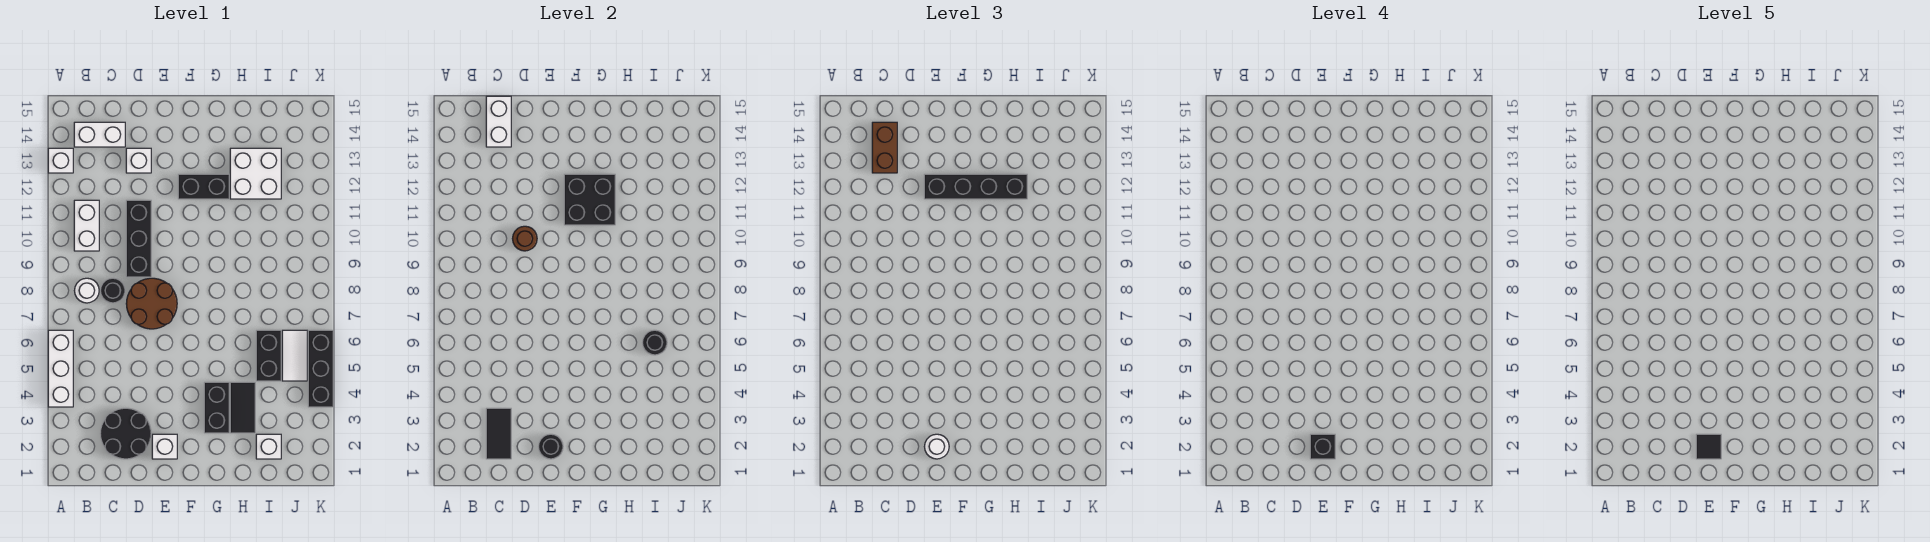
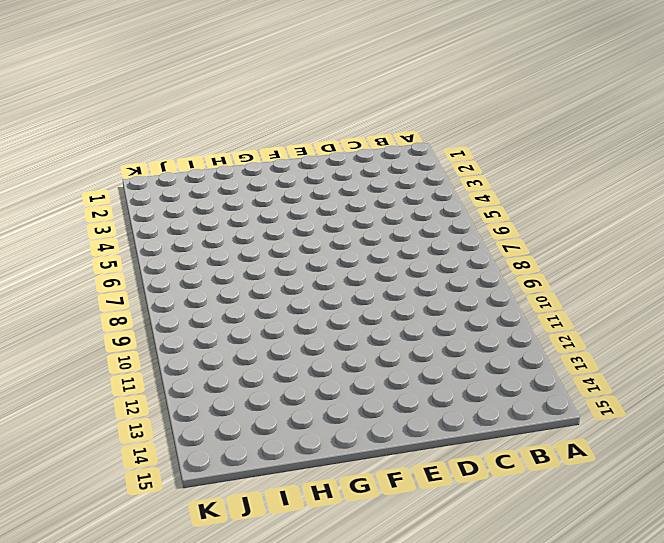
none -> white 1x3 brick [48,330,73,407]
none -> white 1x1 brick [48,148,73,173]
none -> white 1x1 round brick [74,278,99,303]
none -> white 1x2 brick [74,200,99,251]

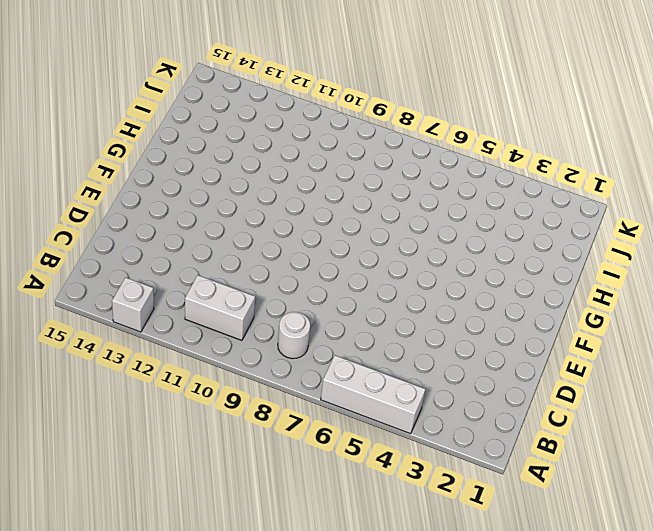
none -> white 1x2 brick [74,122,125,147]
none -> black 2x2 round brick [100,408,151,459]
none -> black 1x1 round brick [100,278,125,303]
none -> brown 2x2 round brick [126,278,177,329]

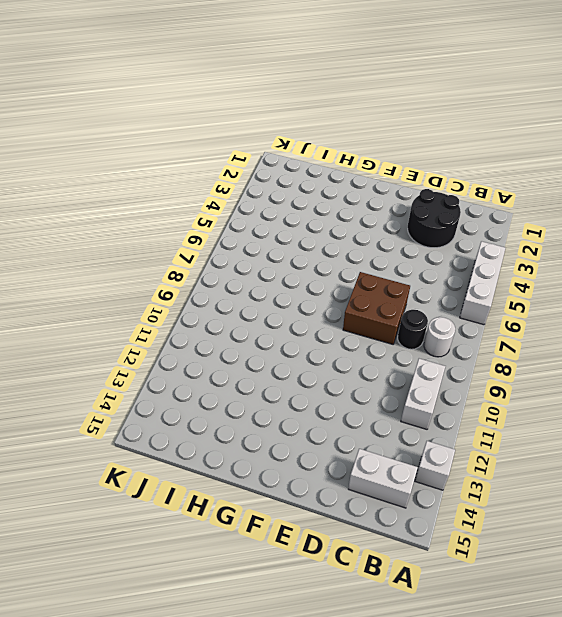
brown 2x2 brick [343,272,410,344] -> brown 2x2 round brick [126,278,177,329]
none -> black 1x3 brick [126,200,151,277]
none -> white 1x1 brick [126,148,151,173]
none -> white 1x1 brick [152,434,177,459]
none -> black 1x2 brick [178,174,229,199]

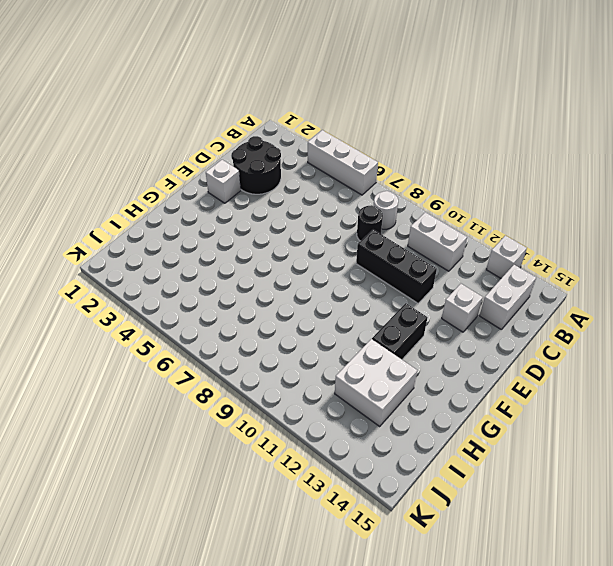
none -> brown 2x2 round brick [126,278,177,329]
none -> black 1x2 brick [204,382,229,433]
none -> black 1x2 tile [230,382,255,433]
none -> white 1x1 brick [256,434,281,459]

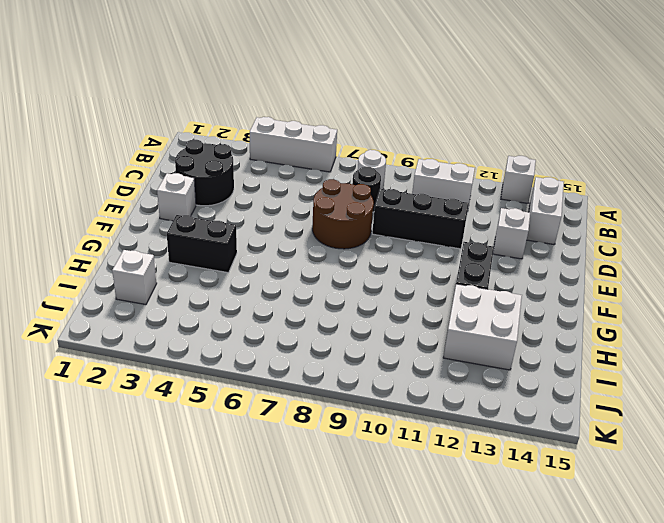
none -> black 1x2 tile [230,382,255,433]
none -> black 1x2 brick [256,330,281,381]
none -> white 1x2 tile [282,330,307,381]
none -> black 1x3 brick [308,330,333,407]

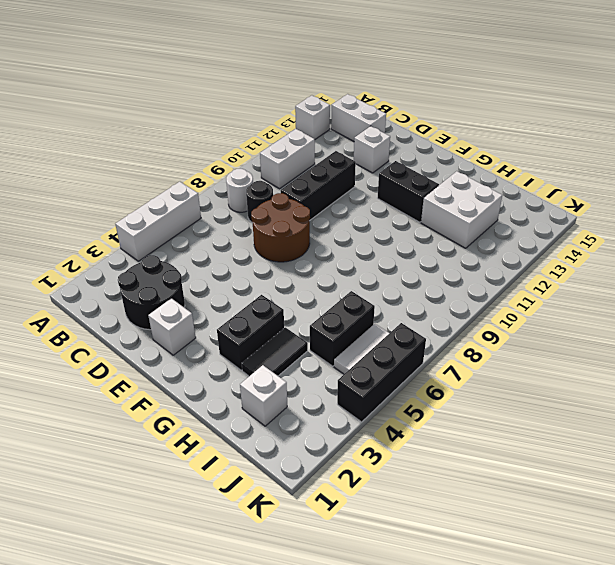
none -> black 1x2 tile [486,408,511,459]
none -> white 1x2 brick [486,96,511,147]
none -> brown 1x1 round brick [512,226,537,251]
none -> black 1x1 round brick [538,434,563,459]

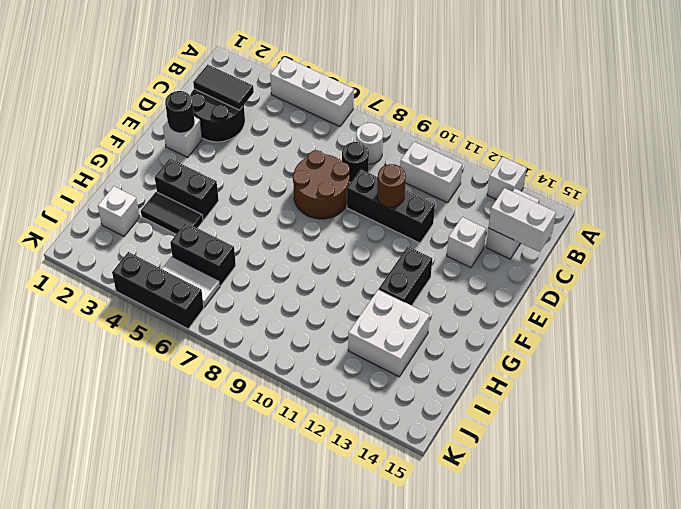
none -> black 2x2 brick [564,174,615,225]
none -> black 1x1 round brick [642,330,667,355]
none -> brown 1x2 brick [872,122,897,173]
none -> white 1x1 round brick [924,434,949,459]

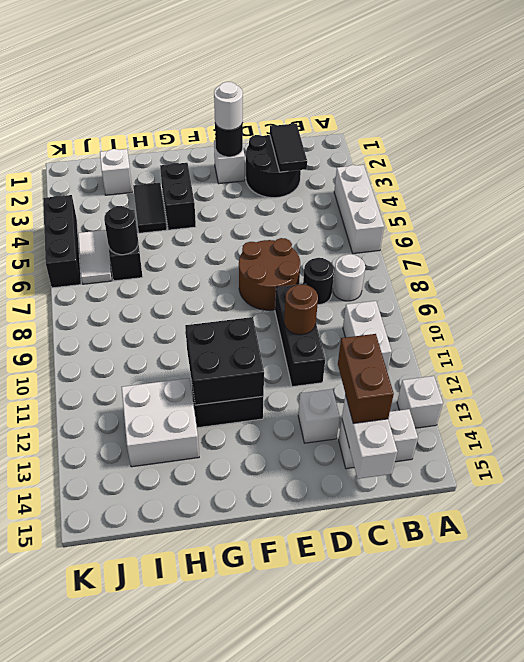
none -> black 1x4 brick [924,174,1027,199]
none -> black 1x1 brick [1310,434,1335,459]
none -> black 1x1 tile [1696,434,1721,459]

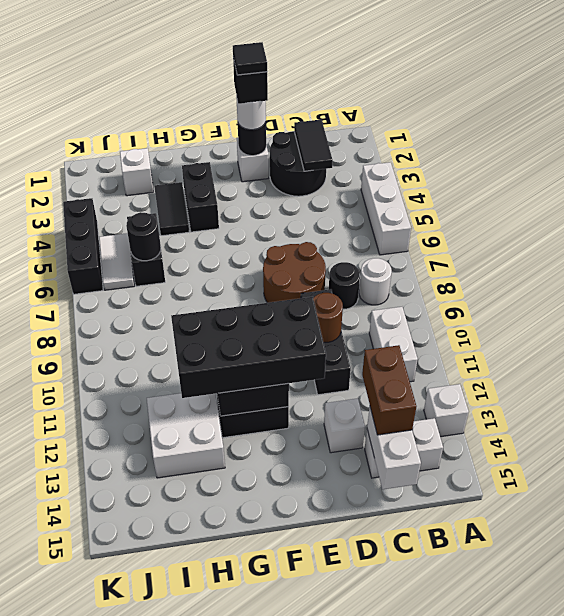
black 2x4 brick [171,297,326,398] -> black 1x4 brick [924,174,1027,199]

